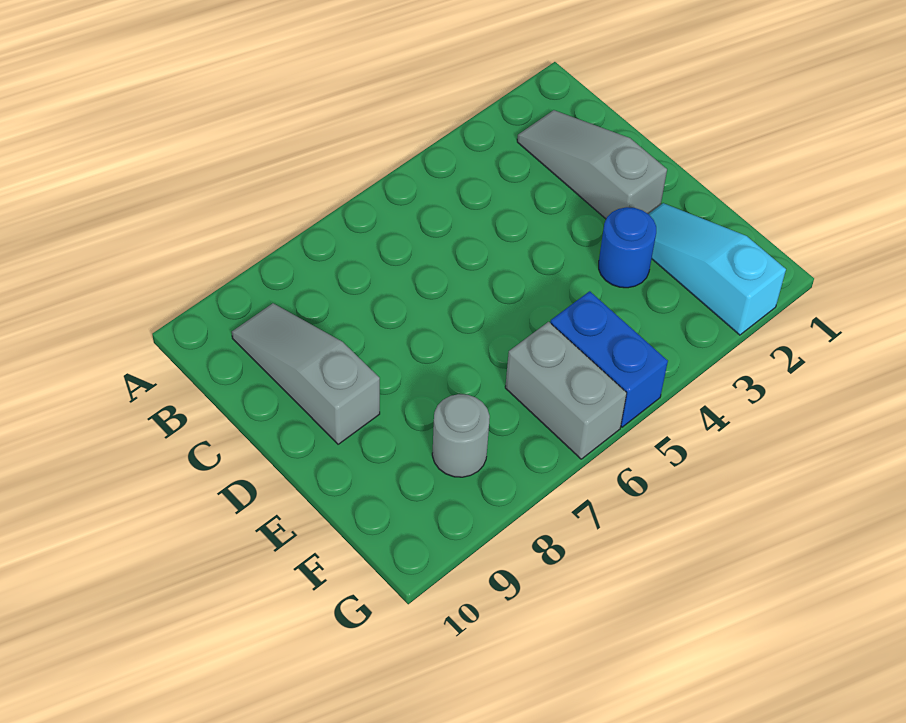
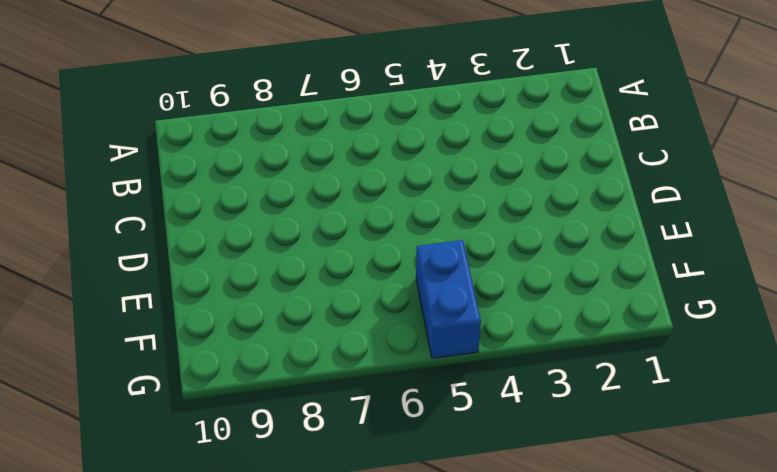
none -> grey 1x3 slope [517,110,667,219]
none -> grey 1x3 slope [232,303,380,444]

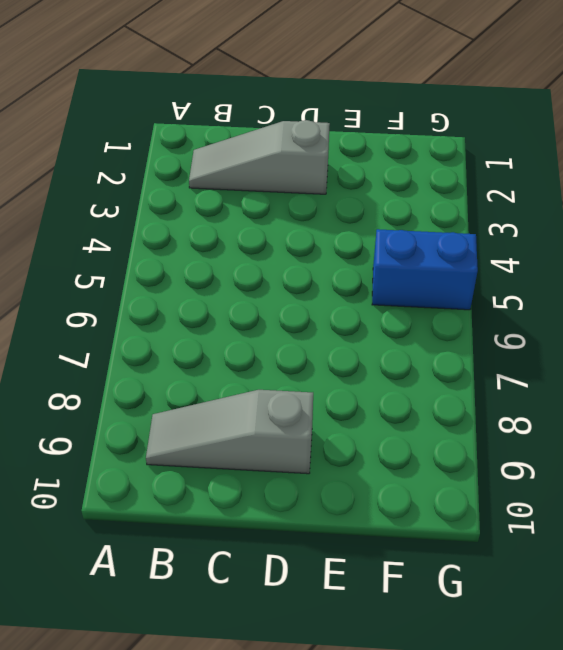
none -> cyan 1x3 slope [649,203,786,335]
none -> blue 1x1 round brick [599,207,656,288]

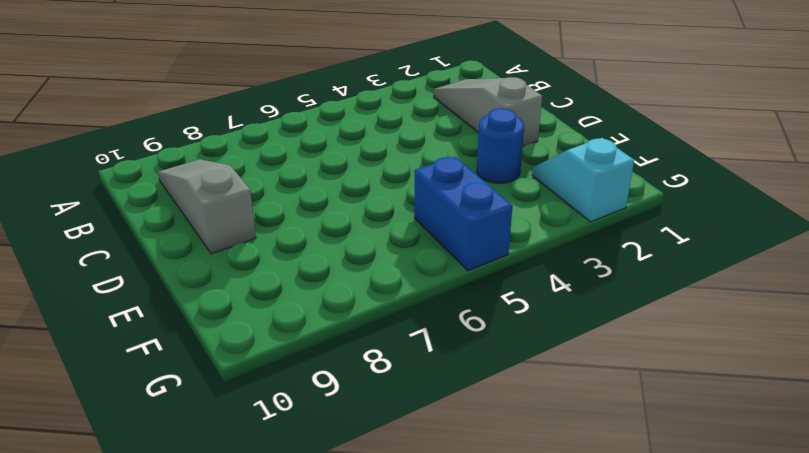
cyan 1x2 slope [532,138,634,222] -> cyan 1x3 slope [649,203,786,335]
none -> grey 1x2 brick [505,322,627,459]
none -> grey 1x1 round brick [432,394,490,477]

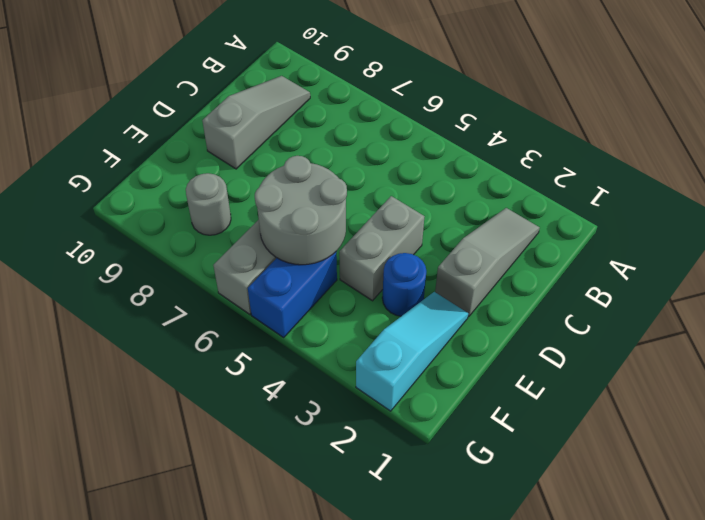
grey 1x2 brick [339,196,424,301] -> none
grey 2x2 round brick [255,156,347,265] -> none

